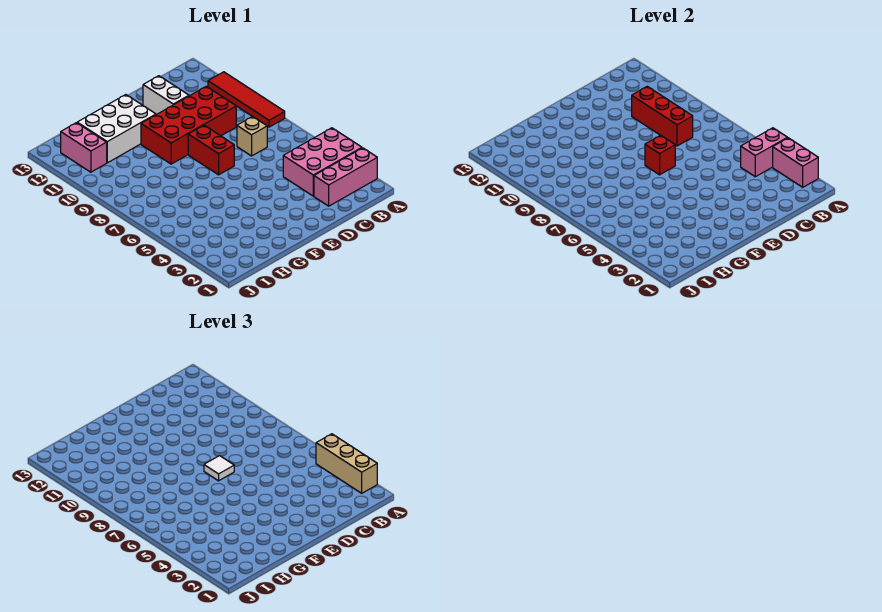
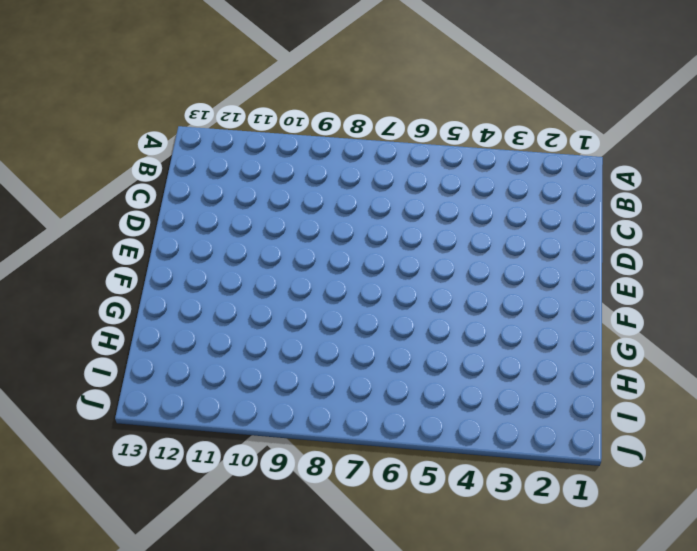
none -> pink 1x3 brick [314,148,377,206]
none -> pink 2x3 brick [283,128,362,196]
none -> red 1x4 tile [208,72,285,127]

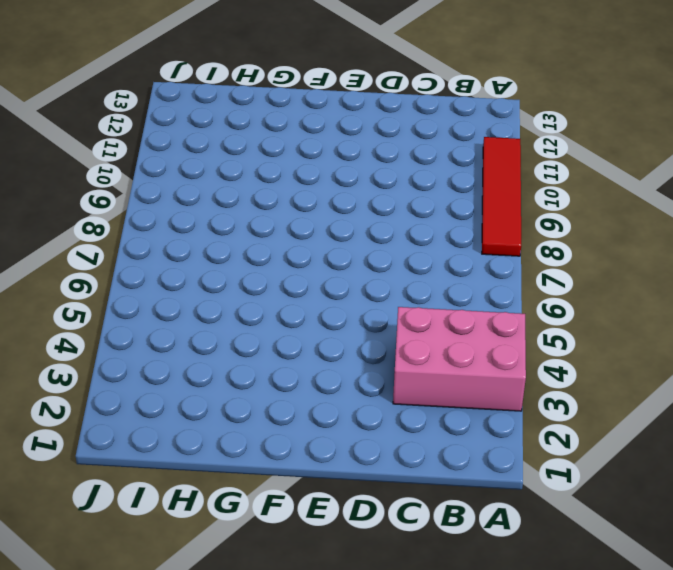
none -> pink 1x3 brick [314,148,377,206]
none -> tan 1x1 brick [237,116,267,156]
none -> red 2x4 brick [141,86,236,164]

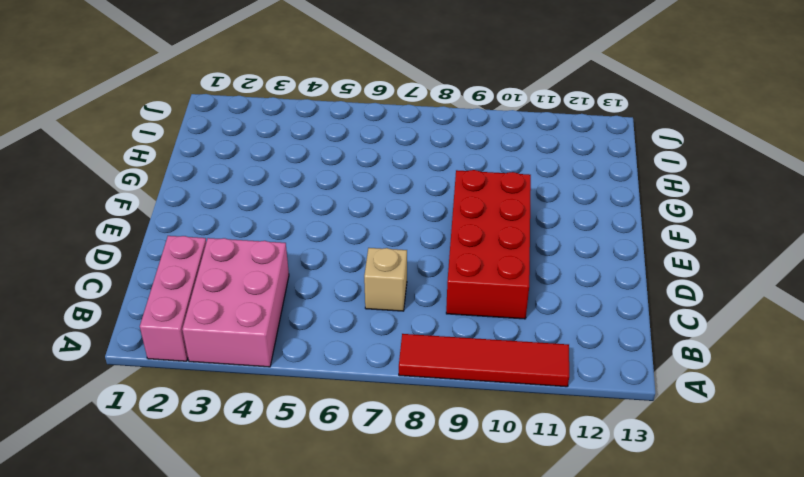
none -> white 1x2 brick [143,76,189,114]
none -> red 1x2 brick [188,125,234,175]
none -> white 2x3 brick [77,95,156,163]

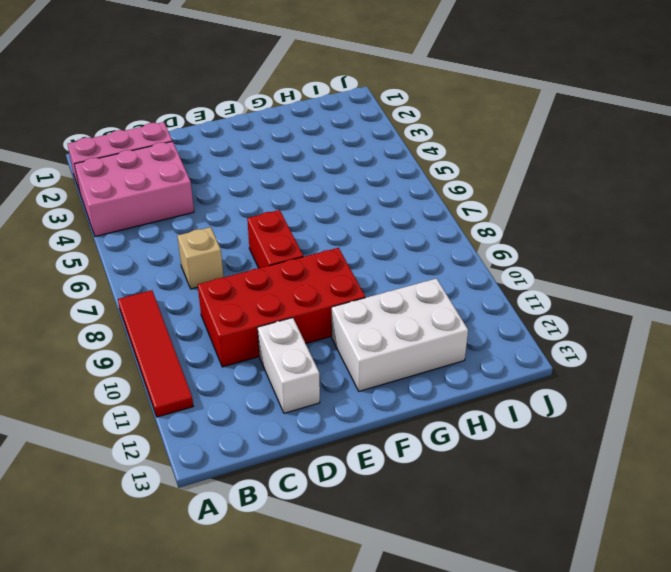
none -> pink 1x2 brick [61,123,107,172]
none -> pink 1x2 brick [773,138,818,187]
none -> pink 1x2 brick [741,128,788,177]

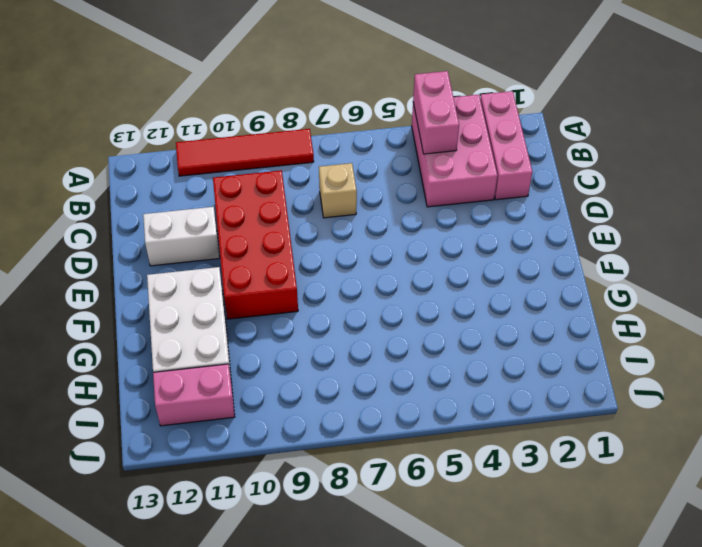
none -> red 1x2 brick [188,125,234,175]
none -> pink 1x2 brick [773,138,818,187]
none -> red 1x3 brick [632,86,693,146]

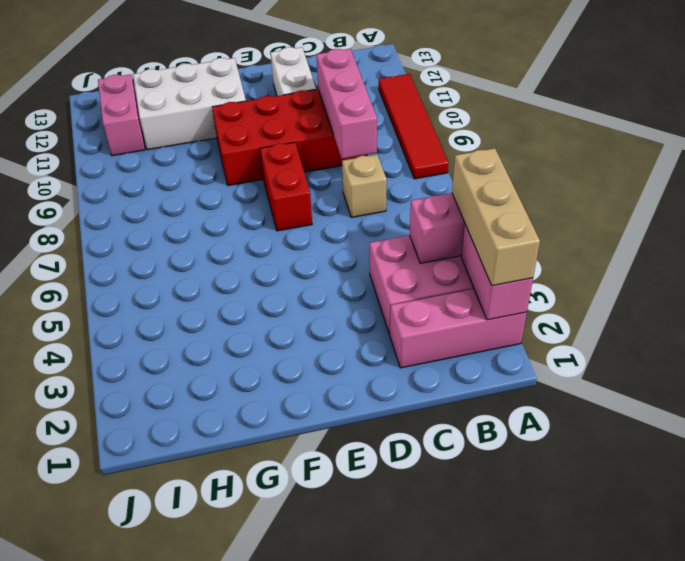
pink 1x3 brick [316,49,377,159] -> red 1x3 brick [632,86,693,146]
none -> red 1x1 brick [645,135,675,175]
none -> white 1x1 tile [204,456,234,481]

